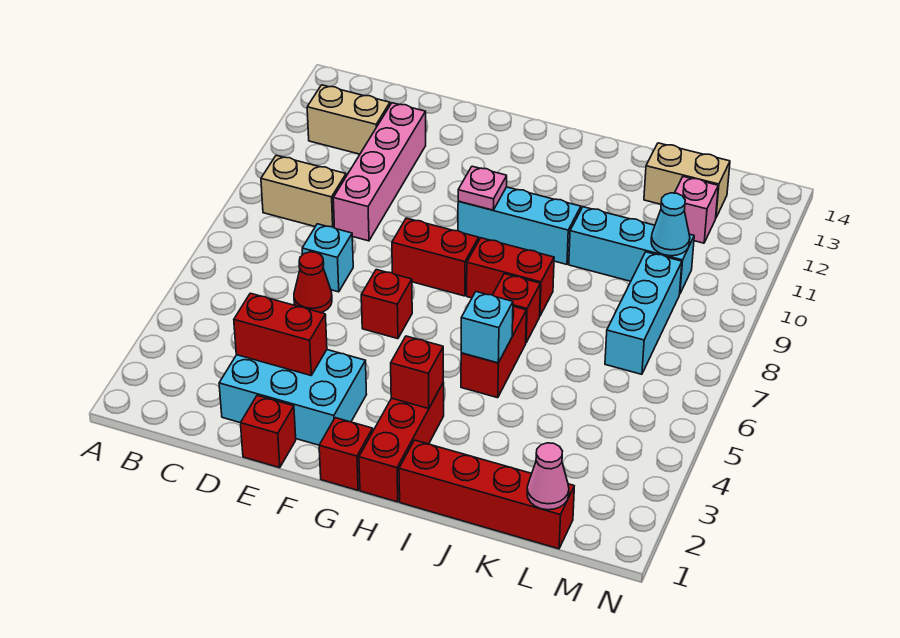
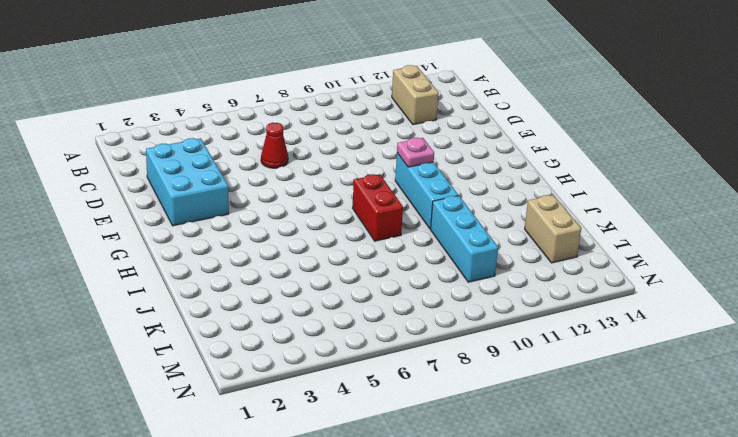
none -> tan 1x2 brick [261,155,346,228]
none -> cyan 1x1 brick [302,224,353,292]
none -> pink 1x4 brick [333,103,426,241]

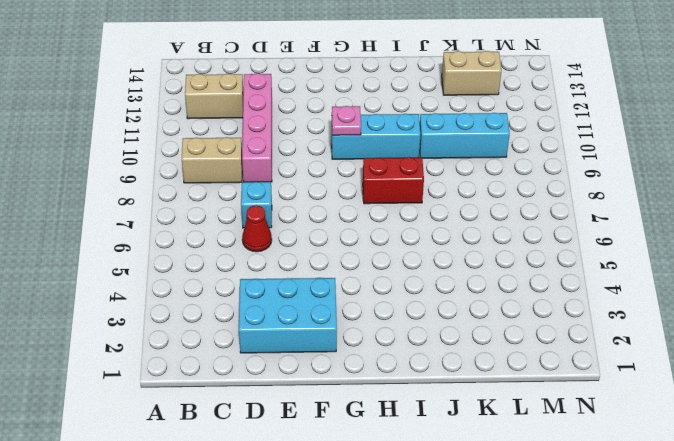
none -> red 1x1 brick [241,395,296,468]
none -> red 1x1 brick [361,270,412,339]
none -> red 1x2 brick [392,218,479,296]

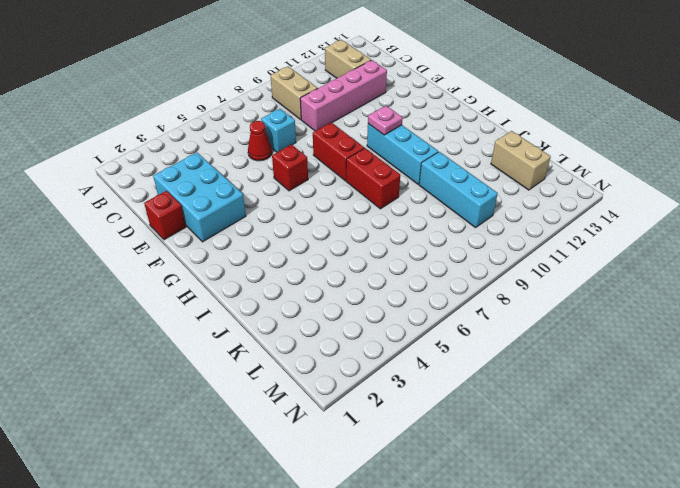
none -> red 1x1 brick [319,418,373,490]
none -> red 1x3 brick [359,382,444,502]
none -> red 1x4 brick [399,440,574,549]

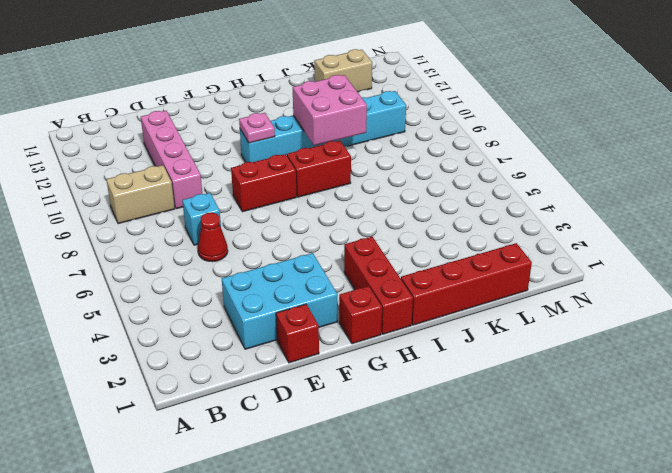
pink 2x2 brick [293,75,367,146] -> none
none -> tan 1x2 brick [307,85,390,154]
none -> red 1x1 brick [361,270,412,339]
none -> red 1x2 brick [461,306,526,398]

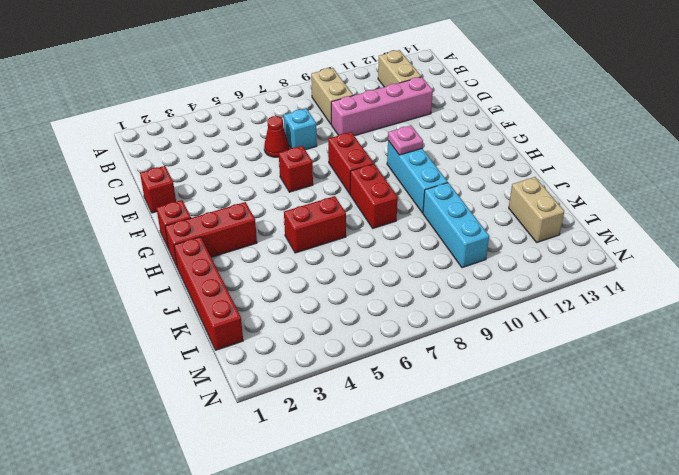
none -> cyan 2x3 brick [219,350,367,445]
none -> red 1x1 brick [493,274,540,342]
none -> cyan 1x3 brick [605,252,682,374]

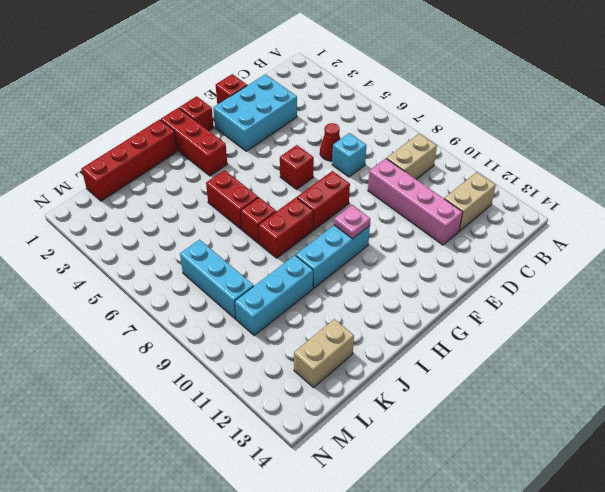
none -> pink 1x1 brick [675,177,718,243]
none -> red 1x2 brick [234,293,327,375]
none -> red 1x1 brick [391,336,443,409]

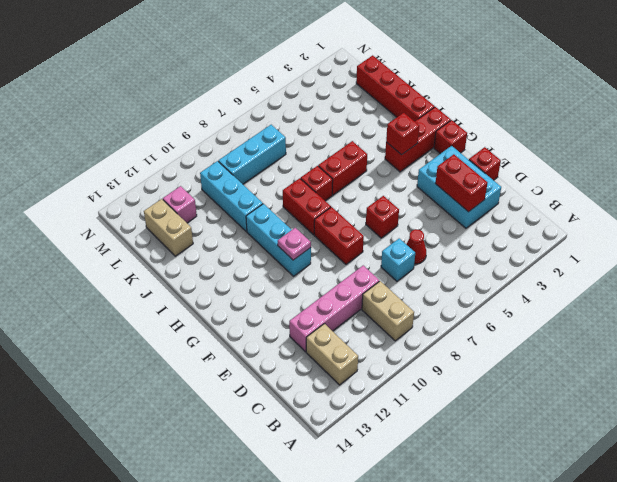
none -> cyan 1x1 brick [461,292,513,363]
none -> pink 1x1 cone [527,443,569,510]
none -> cyan 1x1 cone [651,193,690,256]

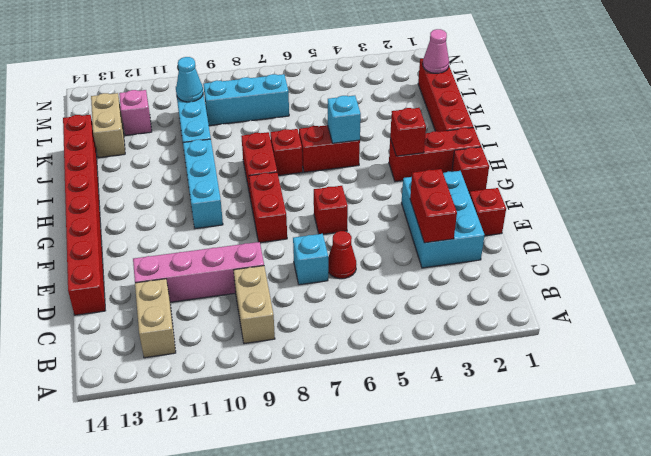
red 1x8 brick [63,115,105,315] -> none
none -> pink 1x1 plate [458,166,507,210]

